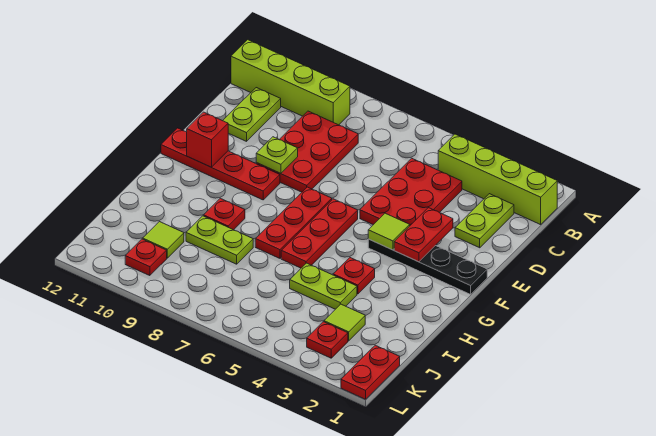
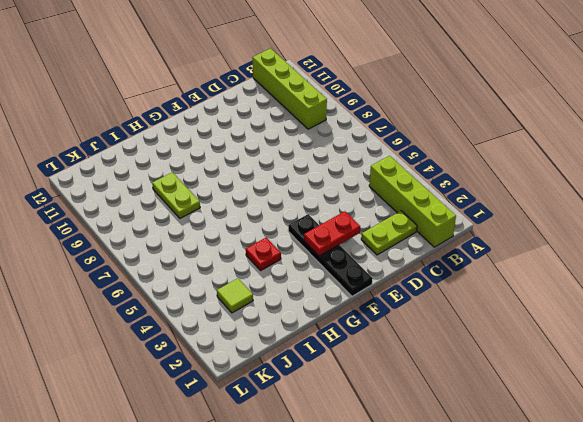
none -> red 2x3 plate [360,158,462,225]
none -> red 2x3 plate [256,111,358,192]
none -> lime 1x2 plate [223,88,281,141]

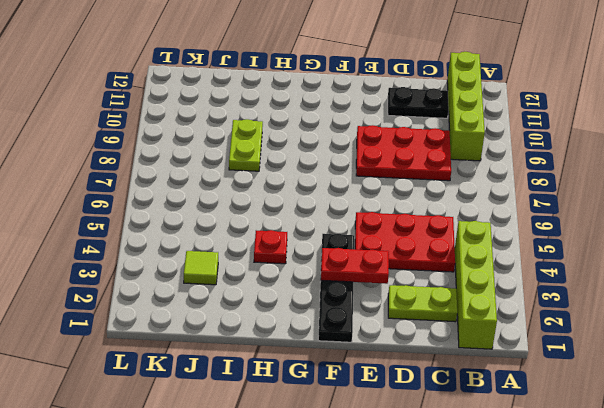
black 1x2 plate [388,87,449,118] -> lime 1x2 plate [223,88,281,141]
none -> red 1x3 plate [281,199,358,268]
none -> red 1x3 plate [255,187,332,258]
none -> red 1x4 plate [161,128,280,200]

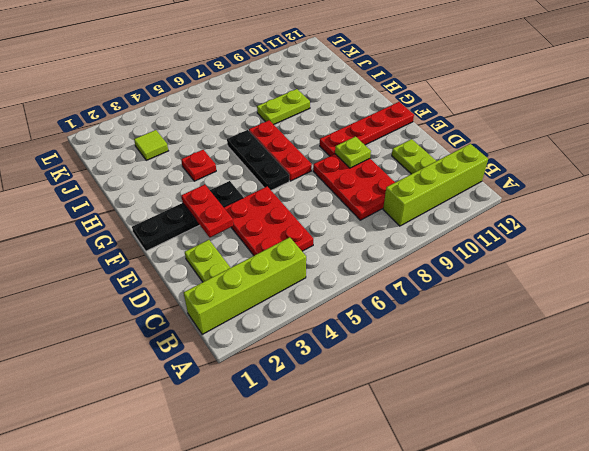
black 1x3 plate [227,130,289,190] -> red 1x3 plate [281,199,358,268]
none -> red 1x1 plate [204,198,245,230]
none -> lime 1x2 plate [290,263,357,309]
none -> lime 1x1 tile [143,222,184,258]

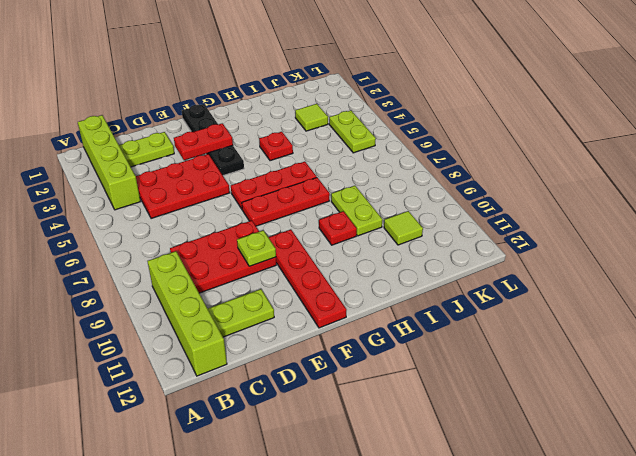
lime 1x2 plate [329,110,376,153] -> lime 1x2 plate moved to [290,263,357,309]
none -> red 1x2 plate [341,345,400,399]
none -> red 1x1 plate [307,322,348,358]
none -> red 1x1 plate [125,239,167,276]

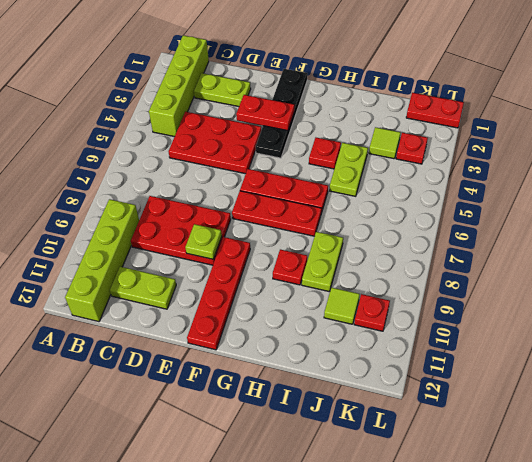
none -> lime 1x1 tile [368,213,410,250]
none -> red 1x1 brick [187,112,228,167]

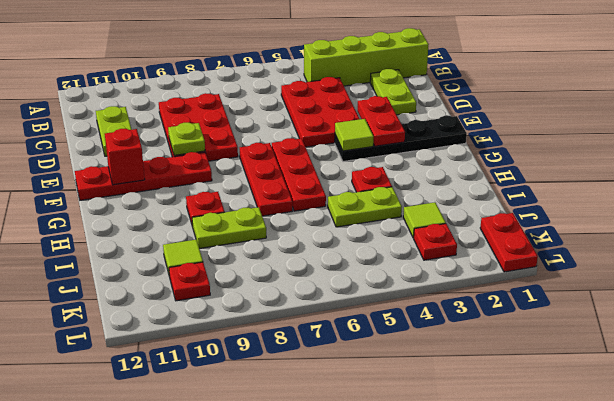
none -> lime 1x4 brick [231,40,350,125]

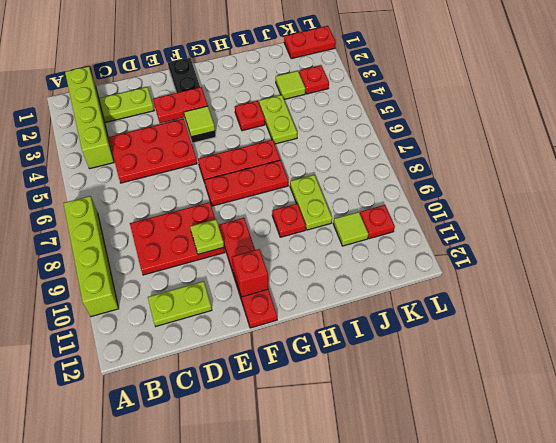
lime 1x4 brick [64,196,119,317] -> lime 1x4 brick moved to [231,40,350,125]

